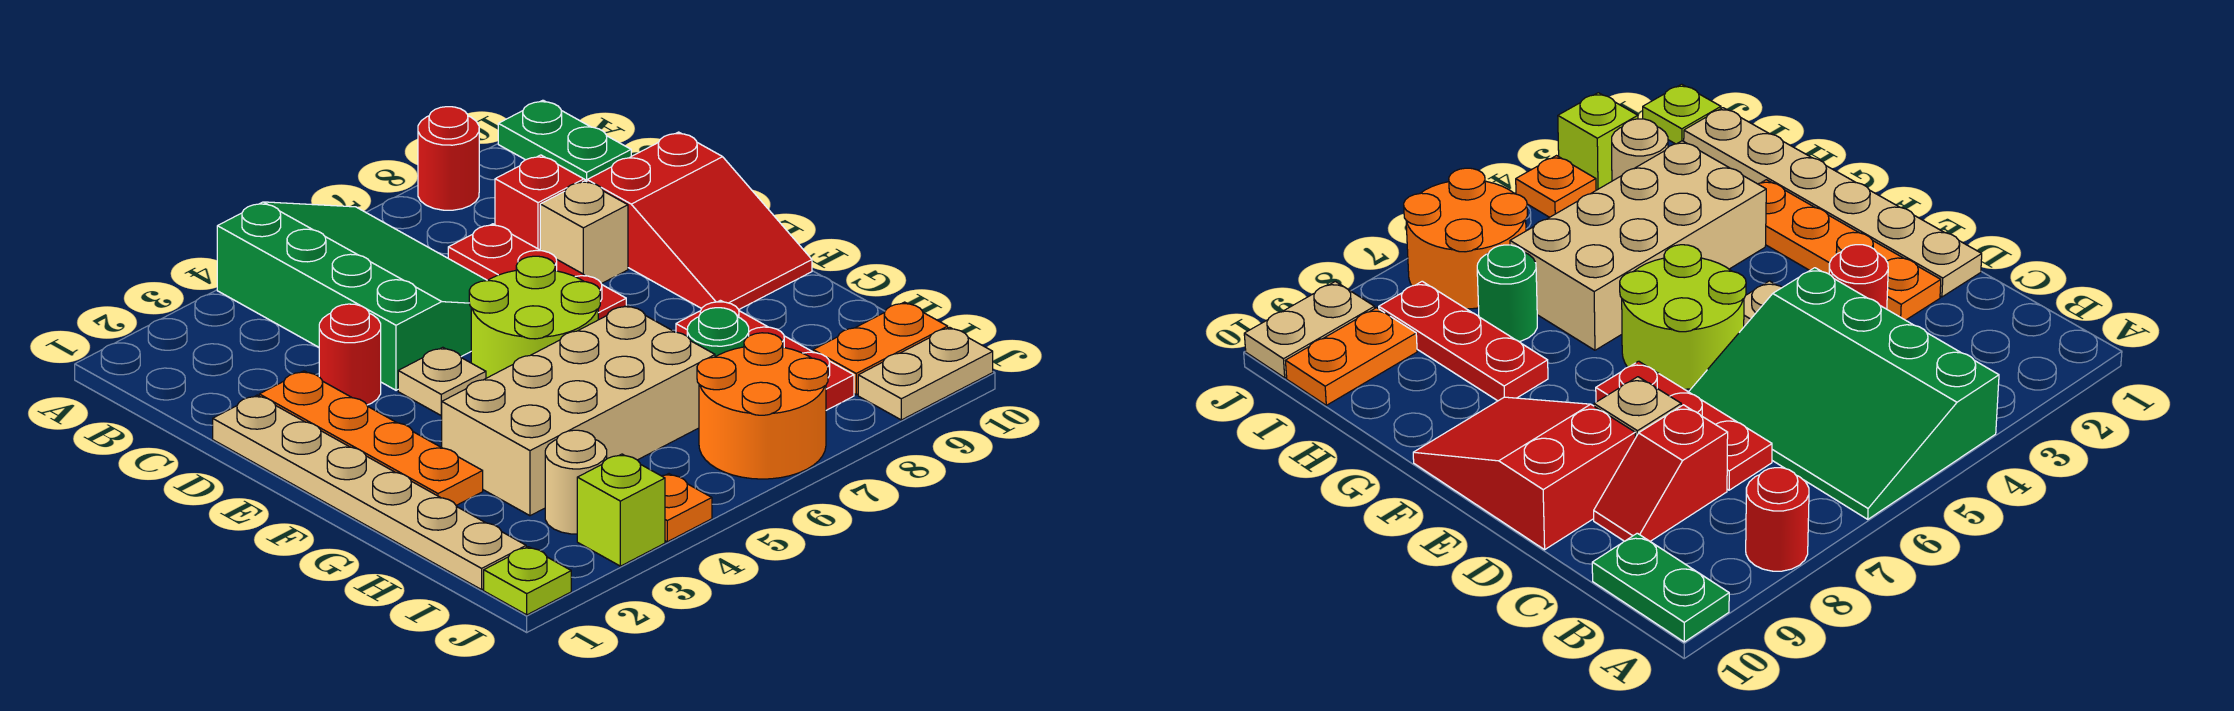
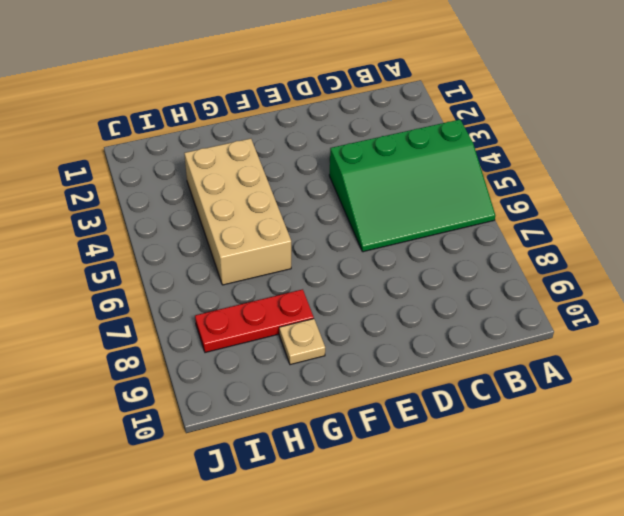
tan 1x1 plate [279,319,325,365] -> tan 1x1 plate moved to [398,347,486,415]
none -> red 1x1 round brick [418,107,479,210]
none -> green 1x2 plate [498,100,631,181]
none -> red 1x3 plate [448,224,626,320]

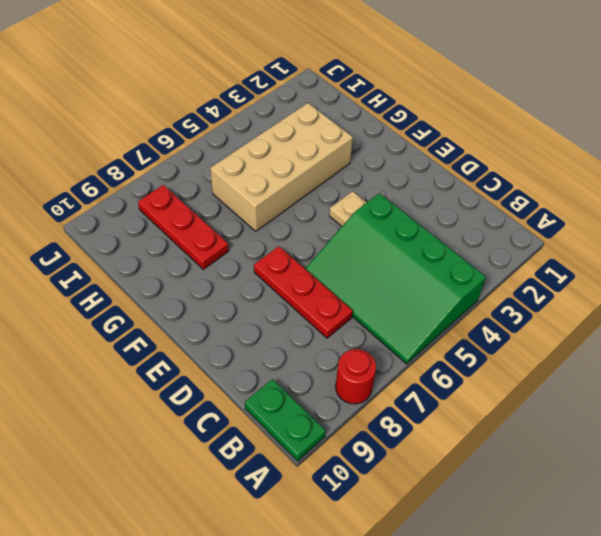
none -> red 1x2 slope [495,155,587,250]
none -> tan 1x6 plate [213,395,526,590]
none -> orange 1x4 plate [259,371,483,505]

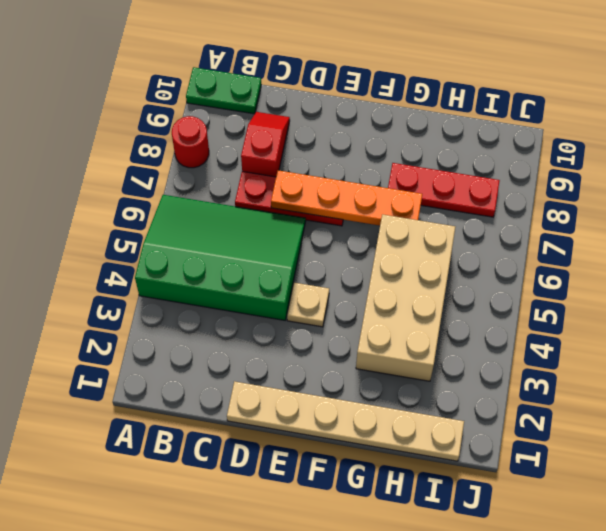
orange 1x4 plate [271,170,422,226] -> orange 1x4 plate moved to [259,371,483,505]
none -> red 1x1 round brick [319,304,381,405]
none -> tan 1x1 brick [540,181,628,284]
none -> red 2x3 slope [587,132,812,310]

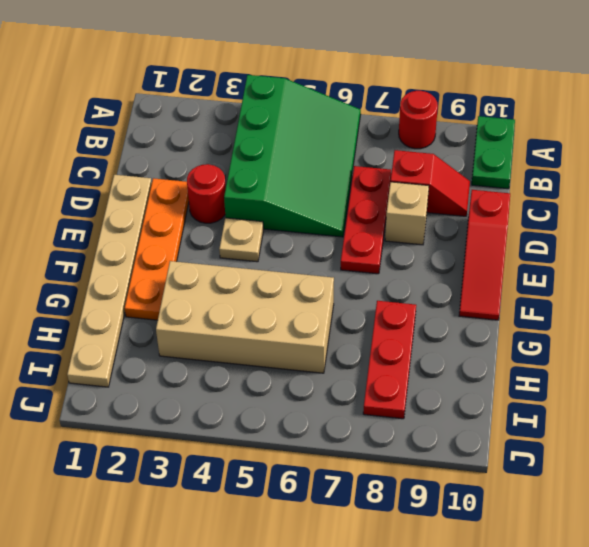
red 1x3 slope [459,190,510,320] -> red 2x3 slope [587,132,812,310]
none -> lime 2x2 round brick [469,256,600,378]
none -> green 1x1 round brick [687,308,749,357]
none -> tan 1x1 round brick [545,430,607,534]

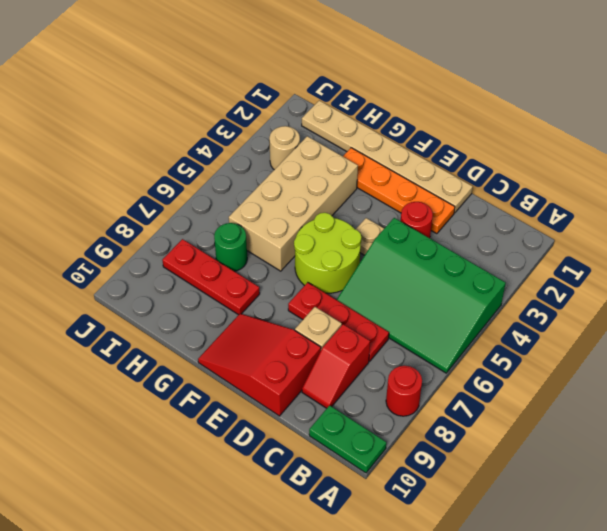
none -> orange 2x2 round brick [697,333,828,479]
none -> orange 1x2 plate [813,302,948,395]
none -> lime 1x1 plate [484,547,571,615]

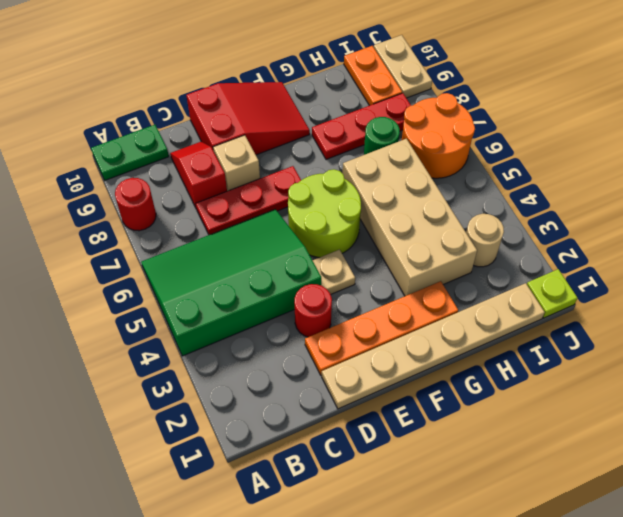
none -> lime 1x1 brick [577,454,665,566]
none -> orange 1x1 plate [662,474,712,542]

